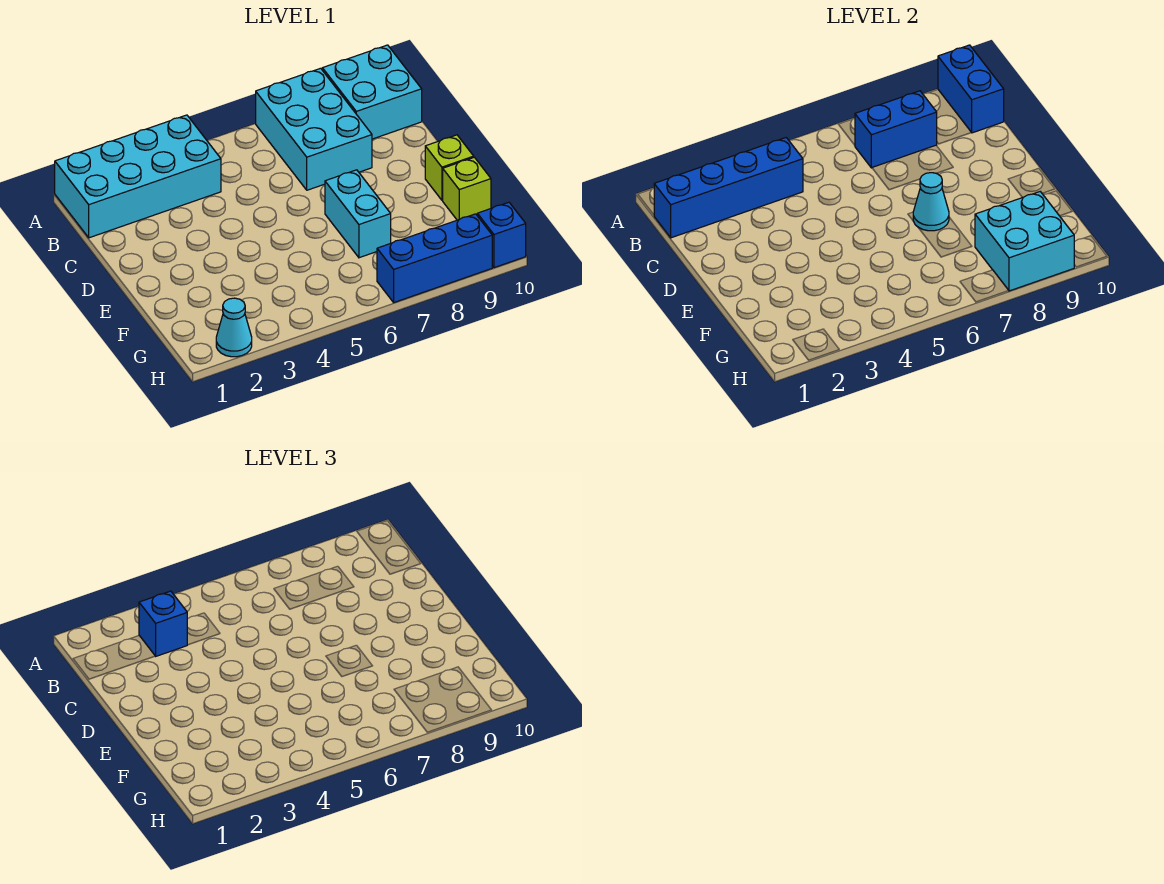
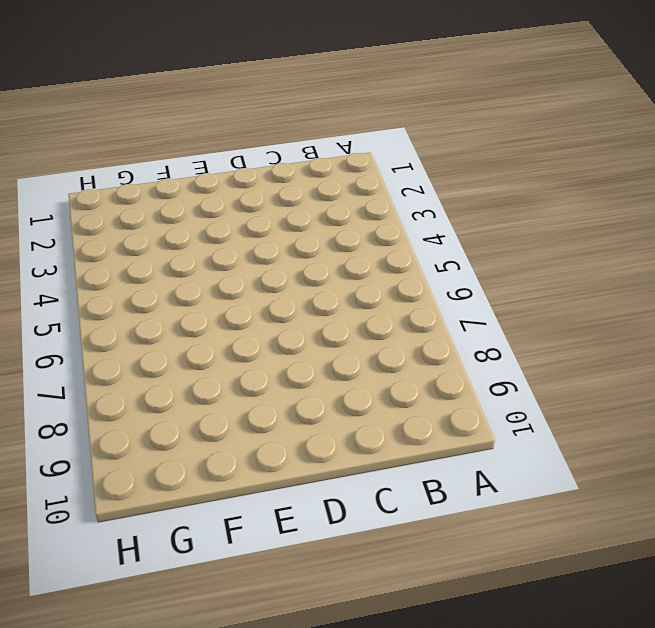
none -> cyan 2x4 brick [55,115,221,238]
none -> cyan 2x3 brick [256,68,372,190]
none -> cyan 2x2 brick [322,45,422,139]

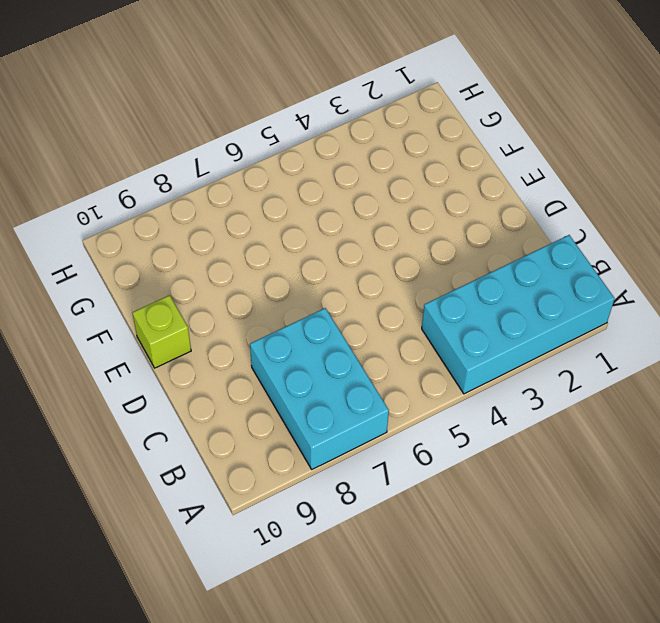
none -> cyan 2x2 brick [322,45,422,139]
none -> cyan 1x2 brick [325,170,391,258]
none -> lime 1x1 brick [443,157,491,220]

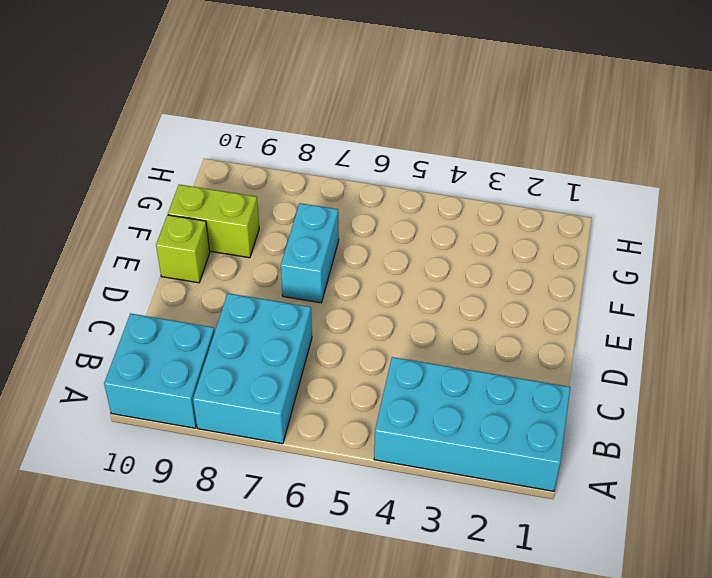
lime 1x2 brick [168,185,259,258] -> lime 1x1 brick [443,157,491,220]
none -> cyan 1x1 cone [216,298,252,357]
none -> blue 1x3 brick [377,214,492,302]
none -> blue 1x1 brick [477,202,526,268]

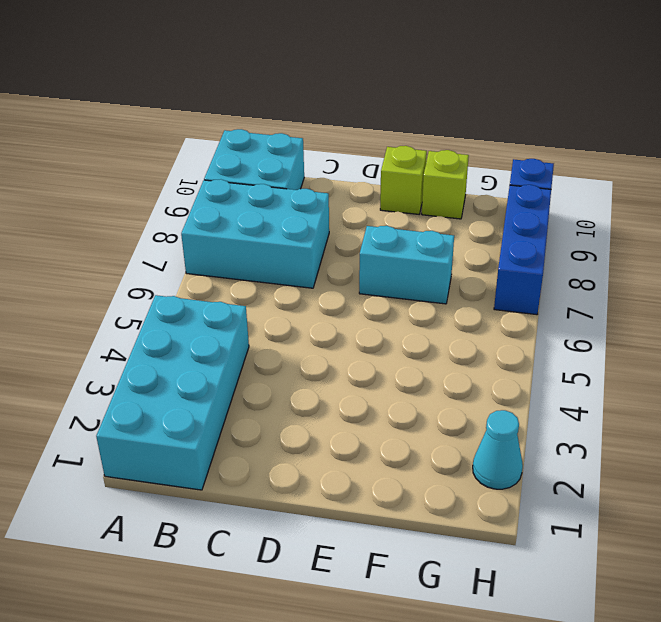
none -> blue 1x2 brick [938,45,1004,133]
none -> blue 1x4 brick [654,138,803,238]
none -> blue 1x2 brick [855,91,937,168]

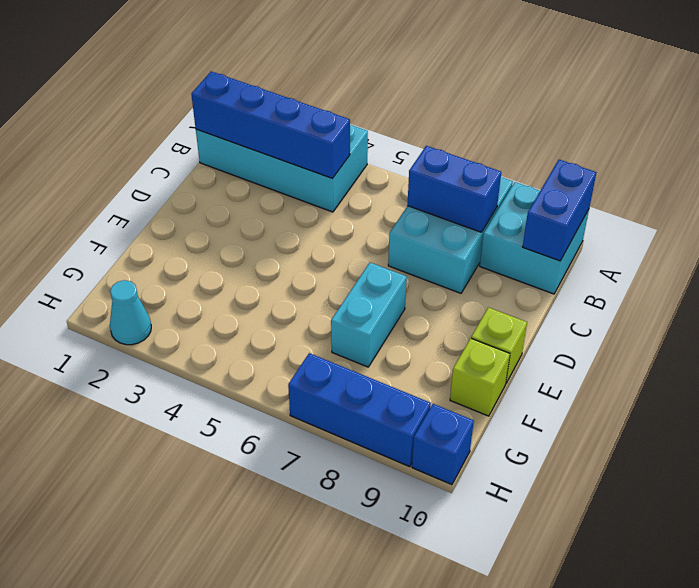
none -> cyan 1x1 cone [913,173,949,231]
none -> cyan 2x2 brick [975,192,1074,291]
none -> blue 1x1 brick [139,591,187,656]

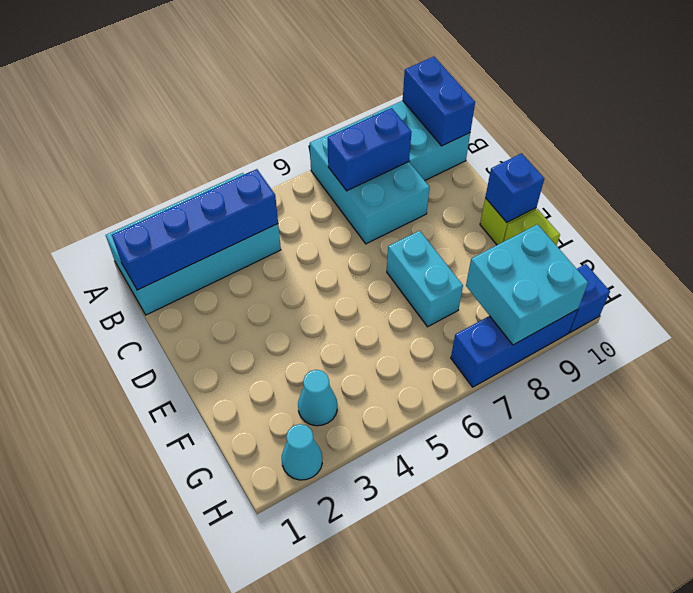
blue 1x1 brick [485,153,544,222] -> blue 1x1 brick moved to [139,591,187,656]
cyan 1x1 cone [298,370,337,426] -> cyan 1x1 cone moved to [913,173,949,231]

